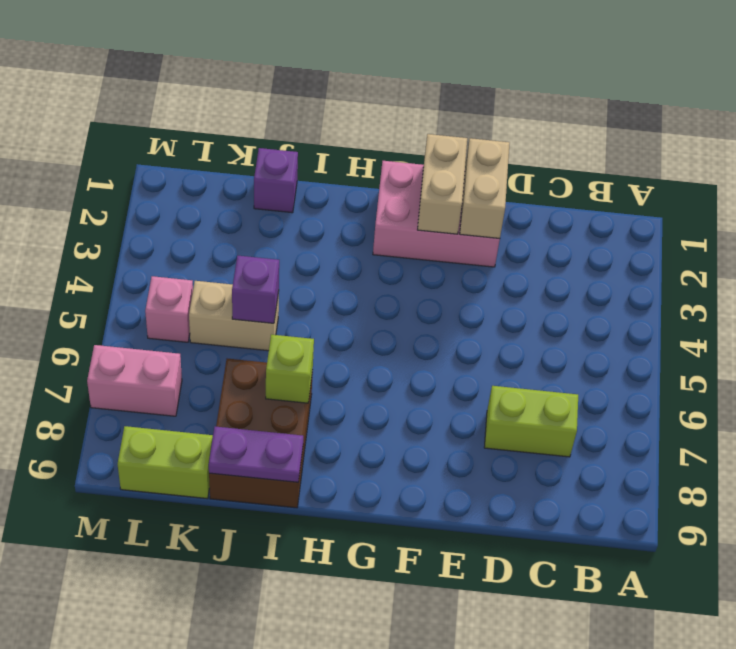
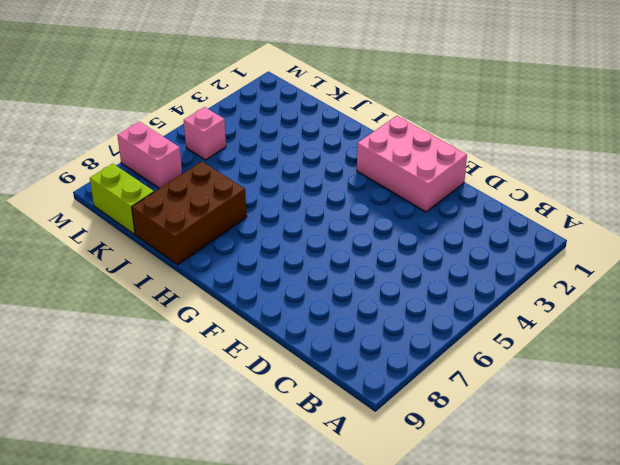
none -> lime 1x2 brick [484,386,578,457]
none -> purple 1x1 brick [254,148,298,213]
none -> tan 1x2 brick [189,281,279,351]

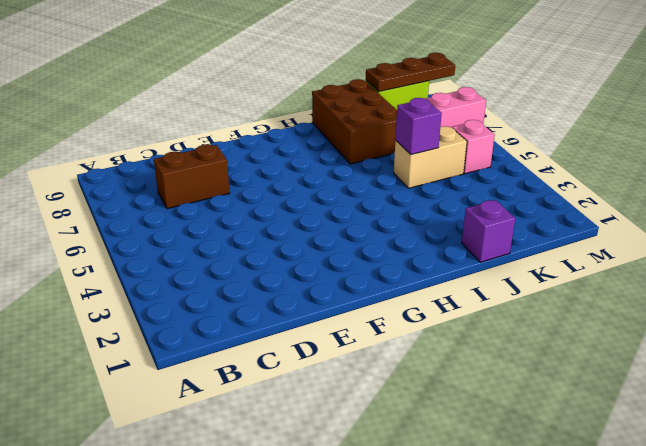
brown 1x2 brick [154,144,230,209] -> lime 1x2 brick [484,386,578,457]
brown 1x3 plate [366,53,455,92] -> none
none -> pink 2x3 brick [373,161,500,267]
none -> tan 1x2 brick [460,138,510,239]
none -> tan 1x2 brick [418,134,467,234]

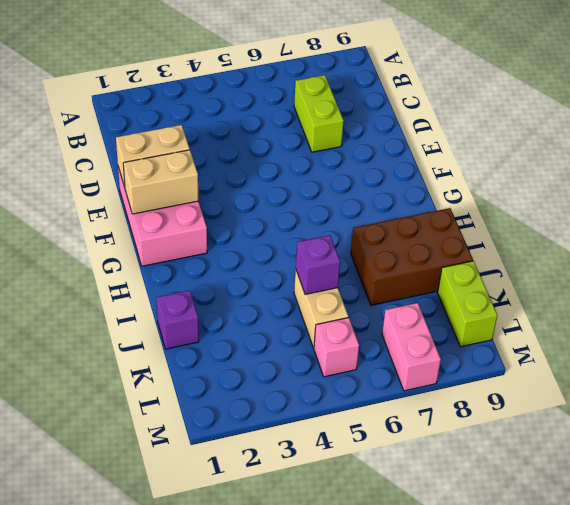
none -> lime 1x1 brick [266,334,314,403]
none -> purple 1x2 plate [209,427,303,482]

